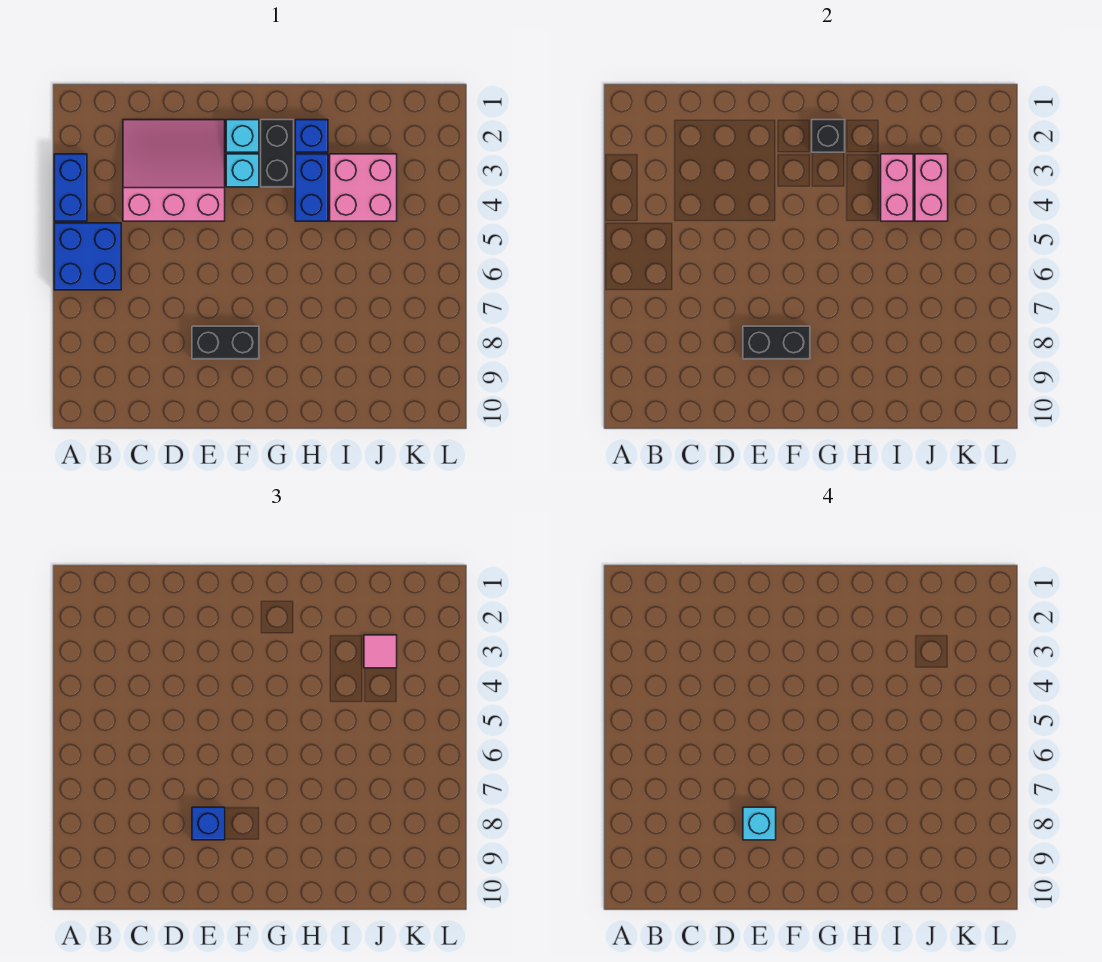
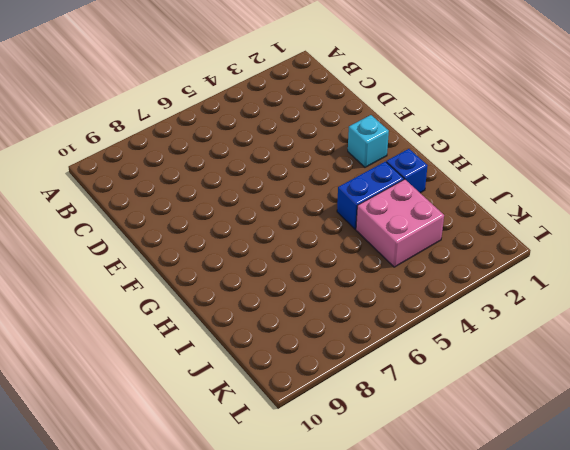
none -> blue 1x2 brick [54,154,87,221]
none -> blue 2x2 brick [54,223,121,290]
none -> pink 3x3 slope [123,120,225,221]

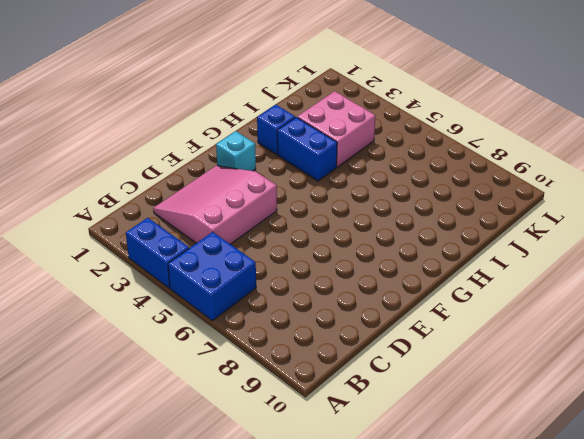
none -> black 1x2 brick [192,326,259,359]
none -> cyan 1x1 brick [226,154,259,187]
none -> black 1x2 brick [261,120,294,187]

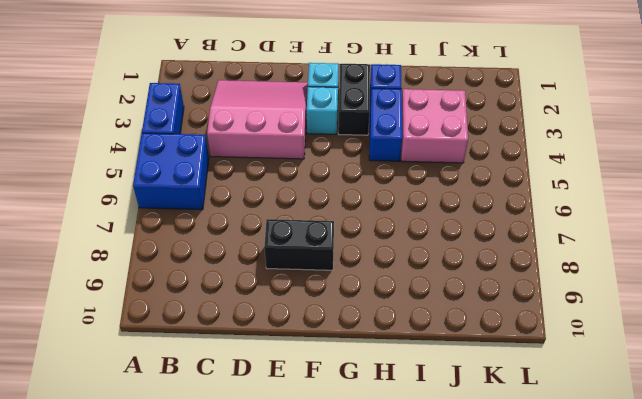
none -> black 1x2 brick [743,326,810,359]
none -> black 1x1 brick [812,120,845,152]
none -> pink 1x2 brick [881,154,913,221]

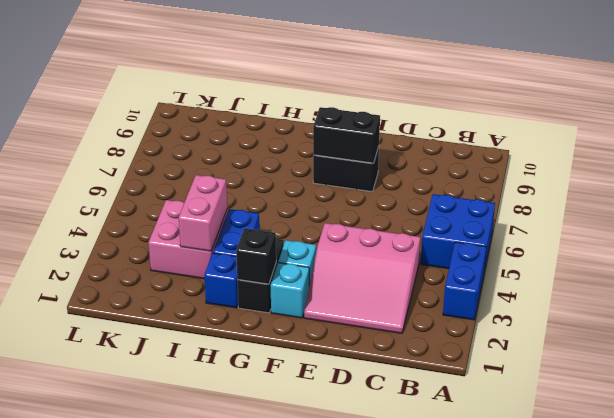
none -> pink 1x2 brick [915,154,948,221]
none -> blue 1x1 brick [192,807,225,840]
none -> pink 1x1 tile [364,635,397,668]

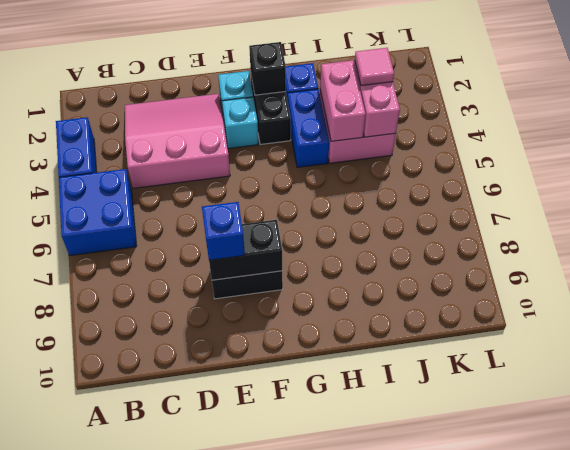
none -> cyan 1x1 brick [743,807,776,840]

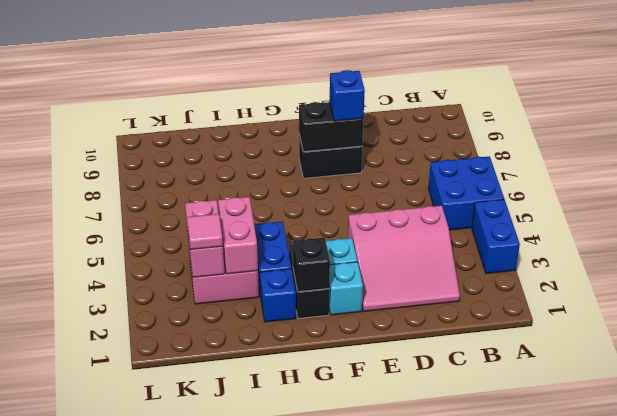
none -> cyan 1x1 brick [743,807,776,840]

